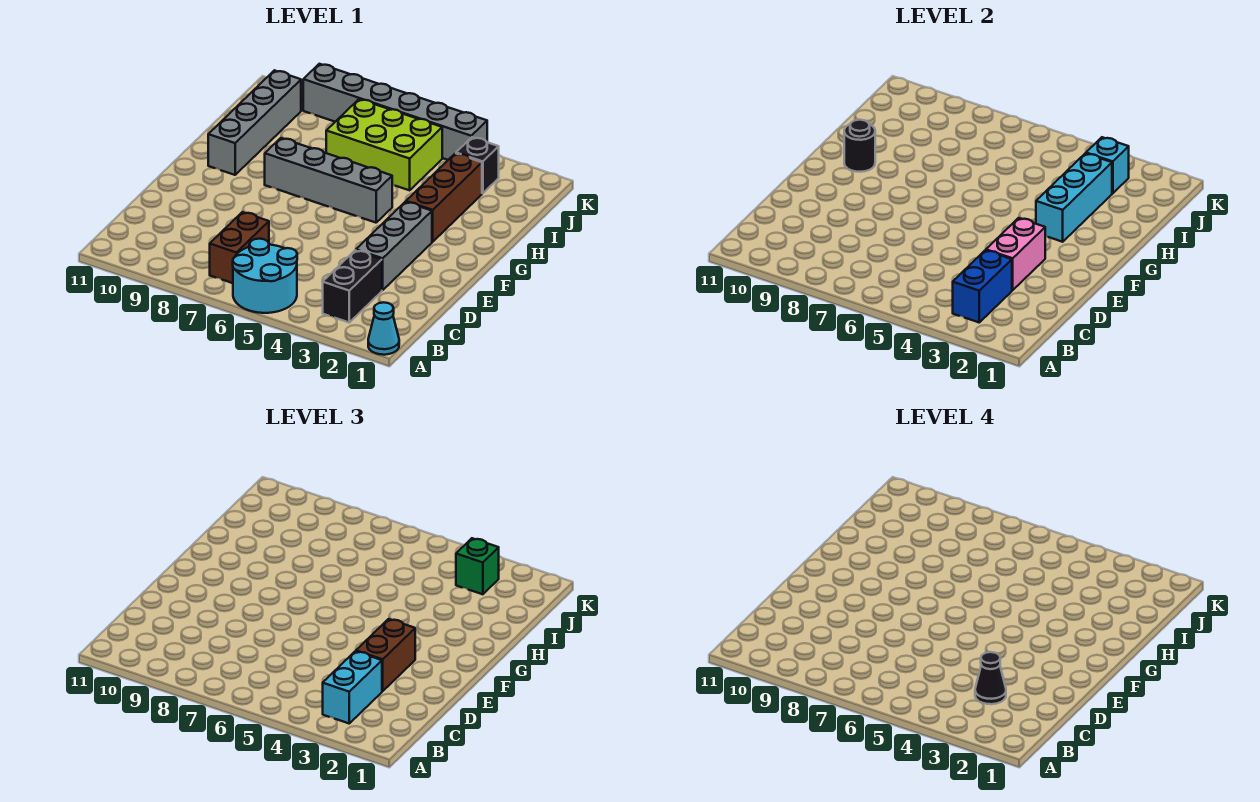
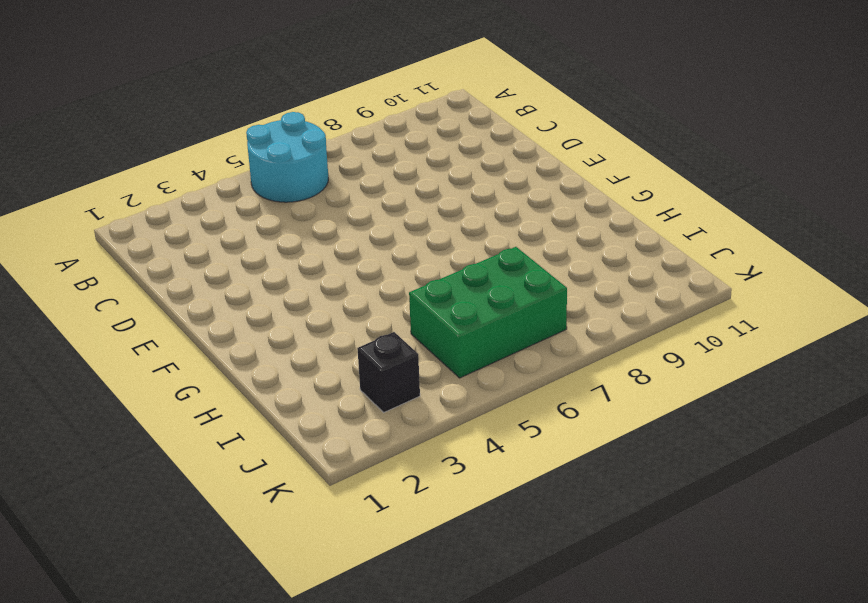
green 2x3 brick [409,247,567,378] -> lime 2x3 brick [326,99,442,190]
none -> cyan 1x1 cone [368,302,399,355]
none -> black 1x2 brick [323,250,382,322]
none -> brown 1x2 brick [210,212,269,283]

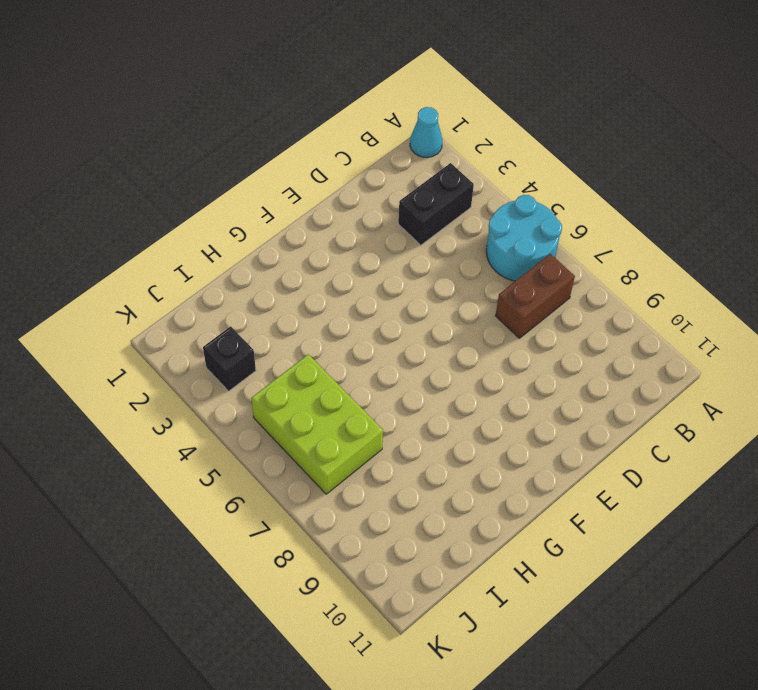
none -> grey 1x3 brick [356,202,432,290]
none -> brown 1x3 brick [406,153,482,242]
none -> grey 1x4 brick [265,138,392,223]

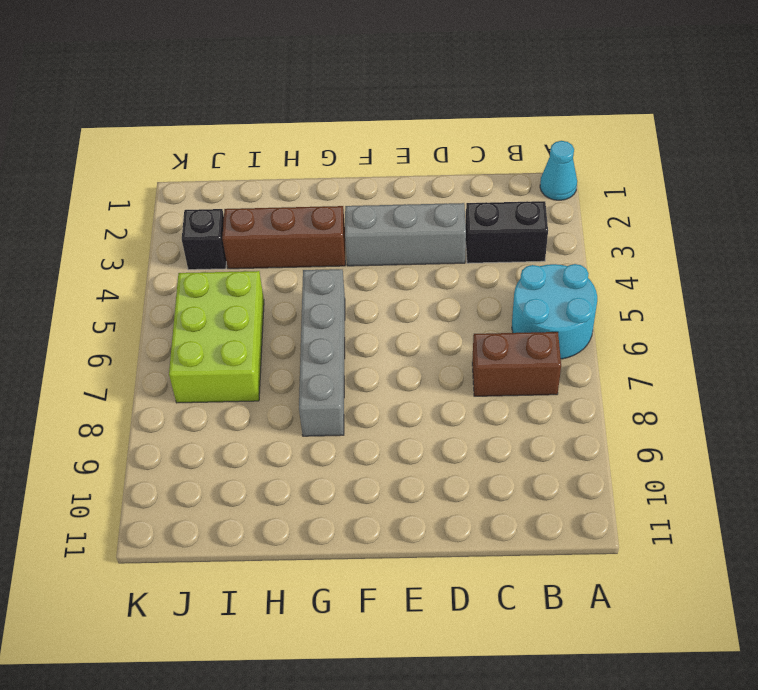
none -> grey 1x4 brick [208,70,301,175]
none -> grey 1x6 brick [303,64,487,160]
none -> blue 1x2 brick [953,250,1012,322]

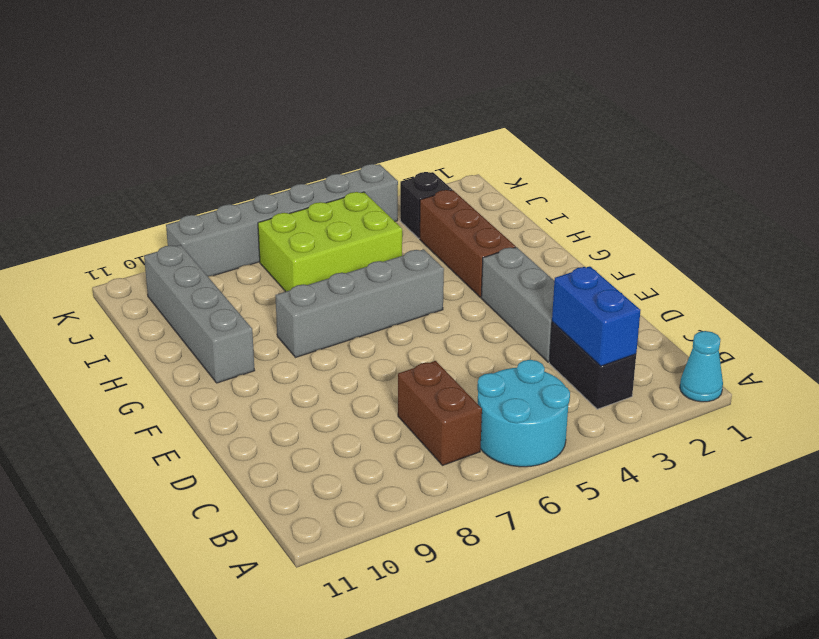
none -> pink 1x2 brick [986,218,1045,290]
none -> cyan 1x3 brick [1036,153,1112,242]
none -> black 1x1 round brick [844,120,875,172]

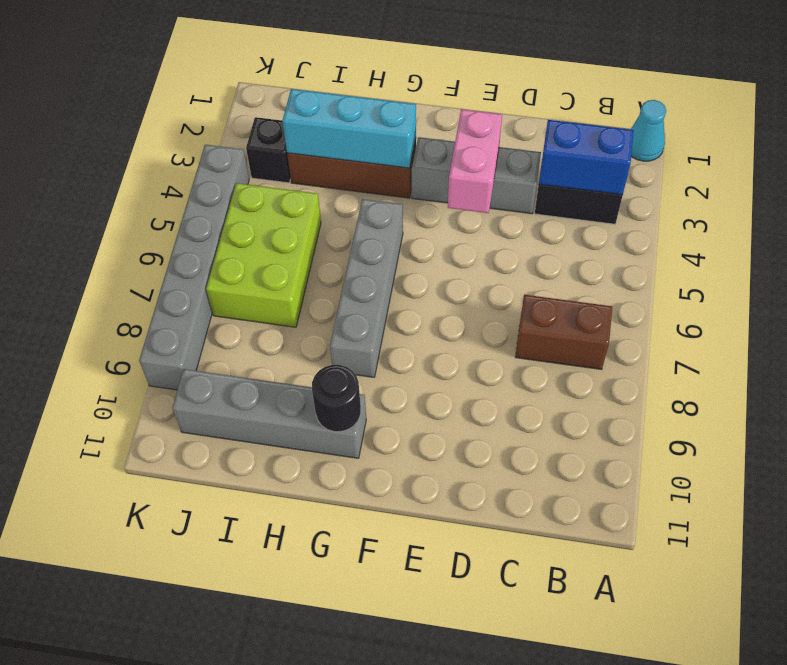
pink 1x2 brick [448,109,502,213] -> pink 1x2 brick turned to [986,218,1045,290]
none -> cyan 2x2 round brick [233,239,297,313]
none -> cyan 1x1 brick [1086,137,1129,193]
none -> cyan 1x2 brick [323,651,382,723]

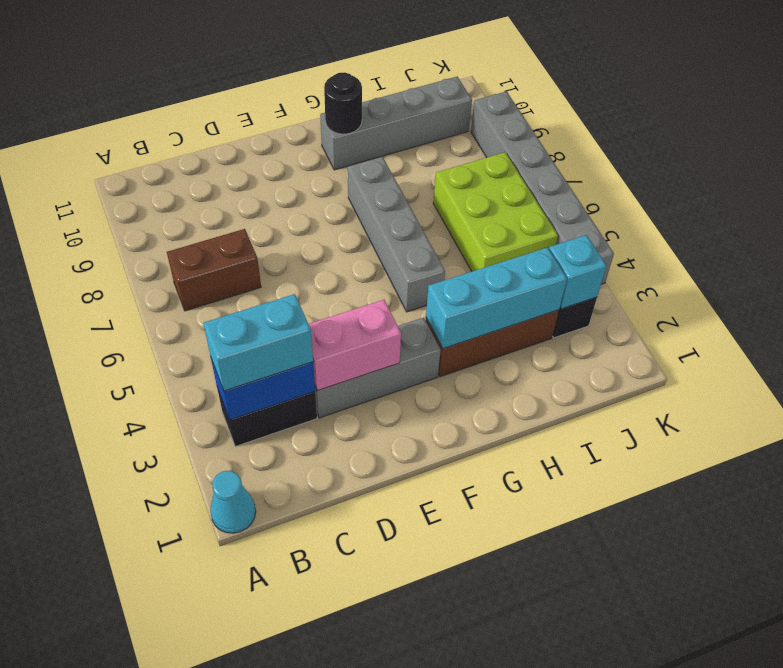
none -> cyan 2x2 round brick [233,239,297,313]
none -> brown 1x2 brick [356,619,415,691]
none -> green 1x1 brick [456,538,499,594]

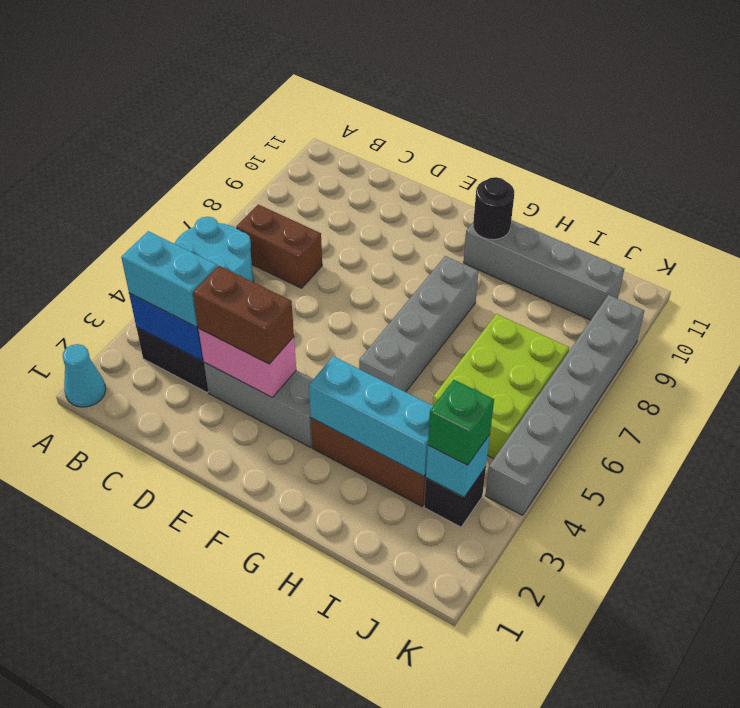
none -> black 1x1 cone [975,652,1006,704]

